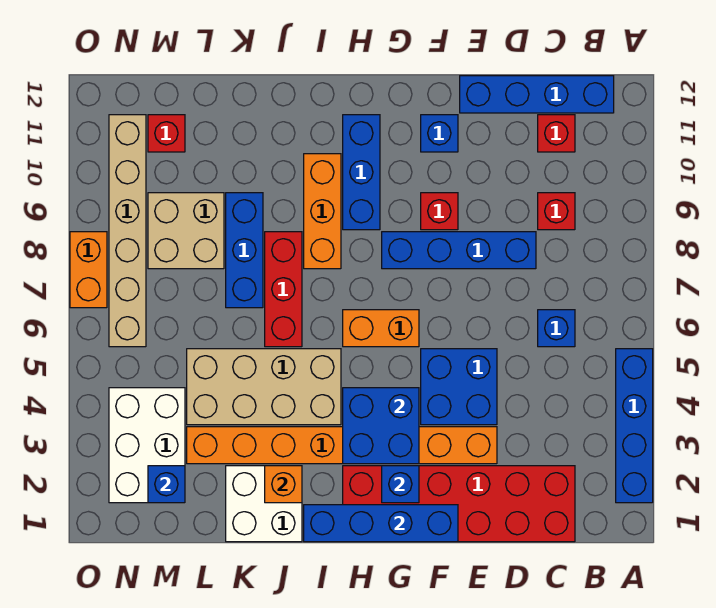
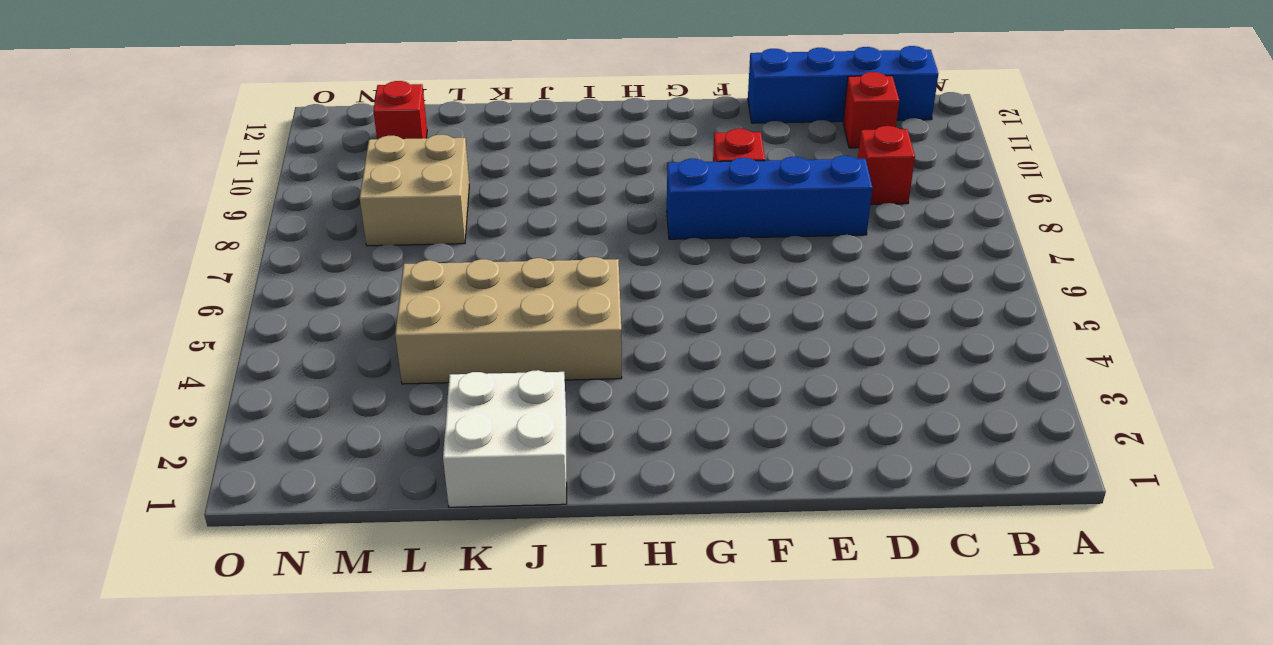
none -> blue 1x4 brick [616,349,653,503]
none -> red 2x6 brick [343,466,575,542]
none -> blue 1x1 brick [538,310,575,347]

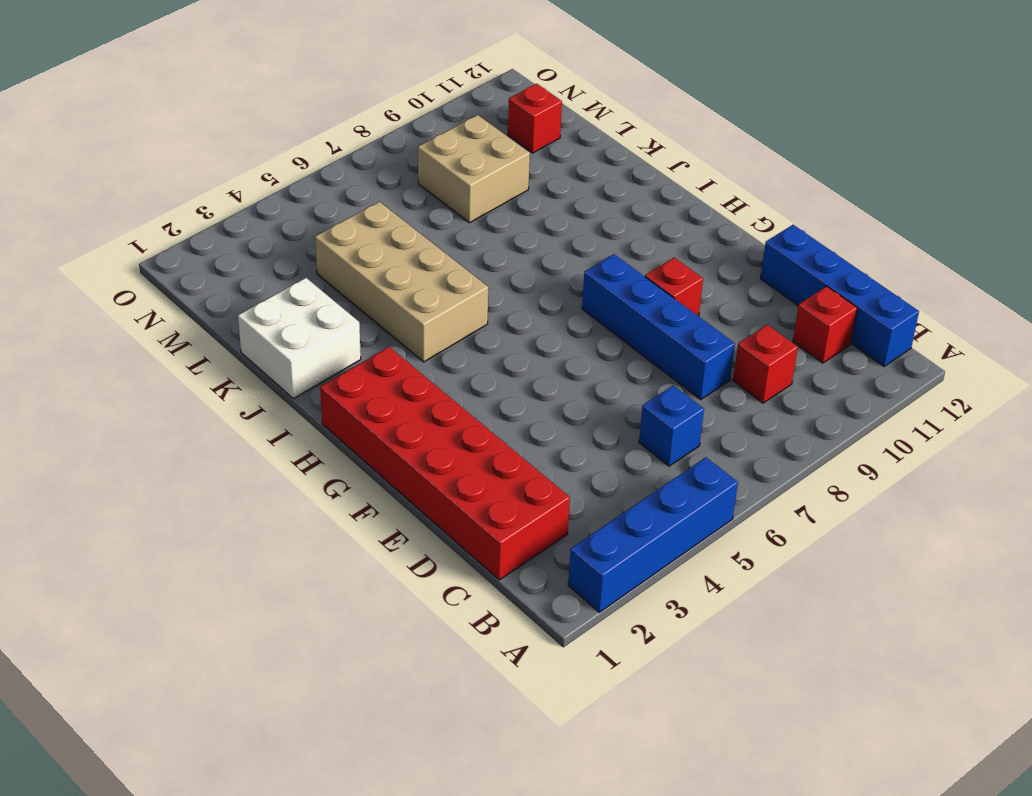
none -> orange 1x8 brick [187,427,497,464]
none -> blue 2x2 brick [421,349,497,425]
none -> blue 1x1 brick [421,115,458,152]

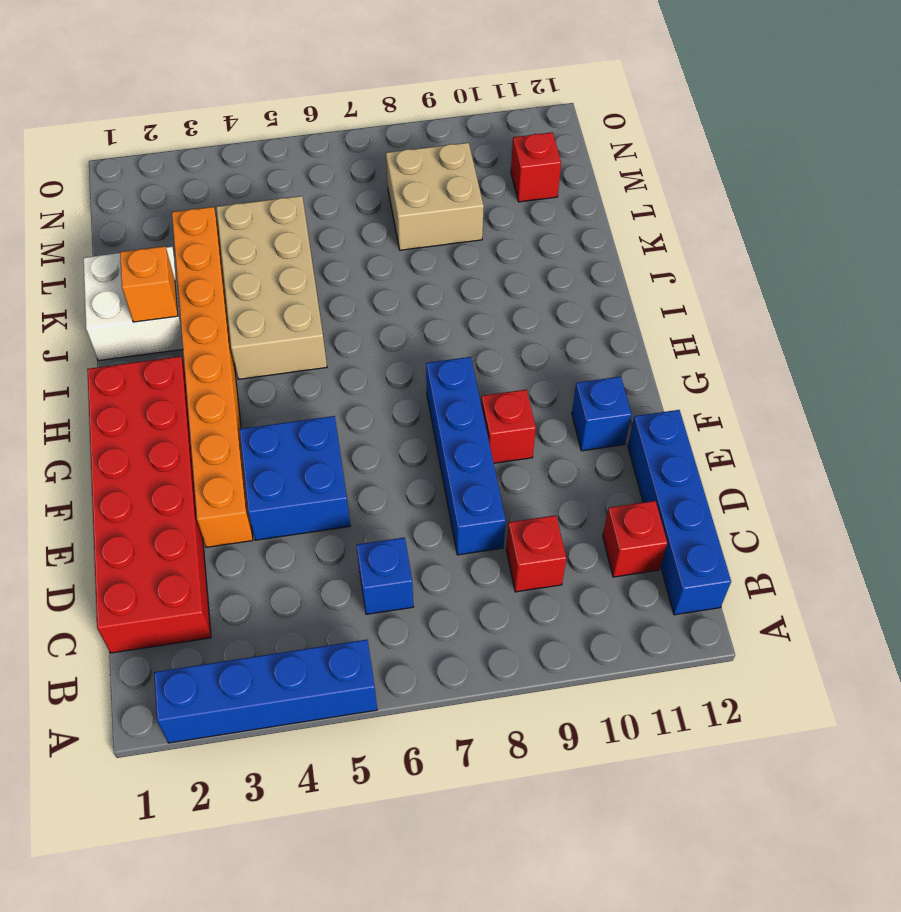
none -> orange 1x2 brick [343,310,419,347]
none -> blue 1x3 brick [343,115,380,230]
none -> orange 1x3 brick [304,154,341,269]

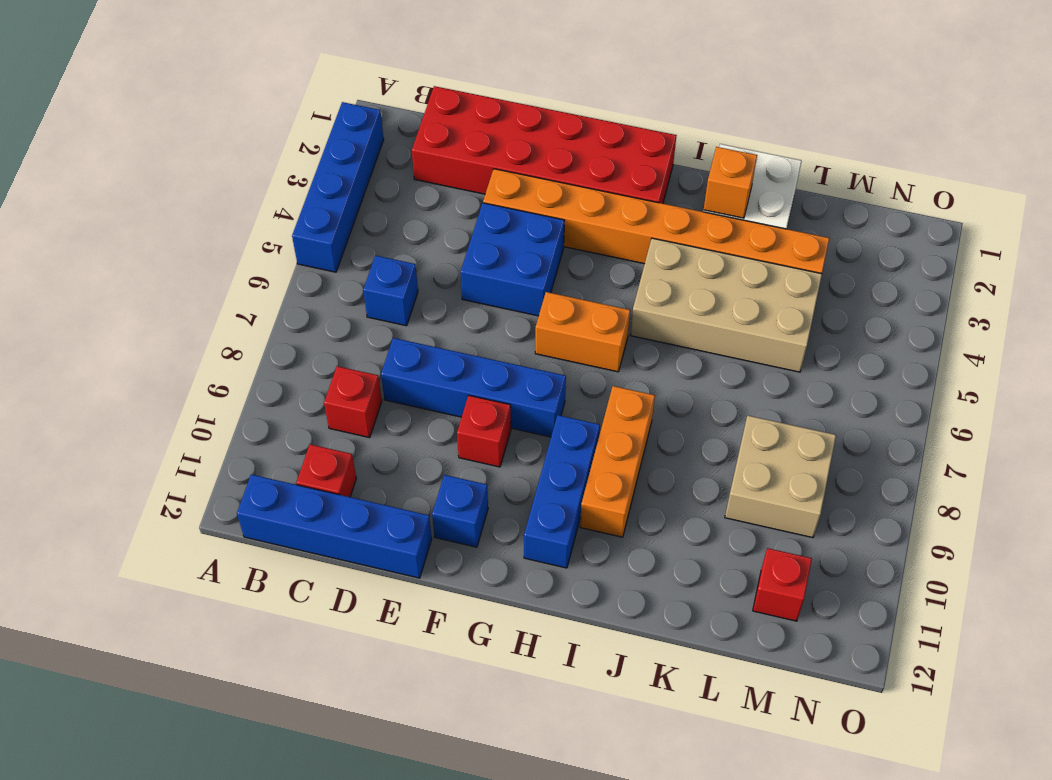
none -> red 1x3 brick [265,232,302,347]
none -> blue 1x3 brick [226,193,263,308]
none -> white 2x3 brick [109,388,185,503]

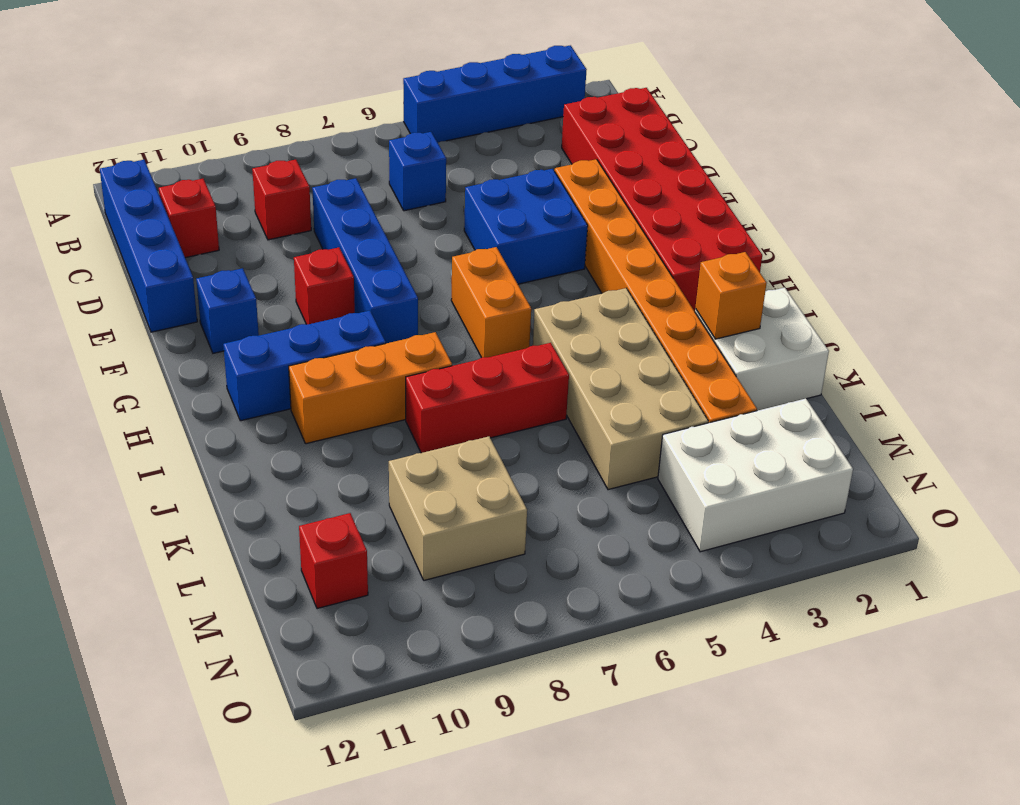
none -> blue 1x3 brick [226,193,263,308]
none -> tan 1x6 brick [109,115,146,347]
none -> orange 1x2 brick [70,232,107,308]

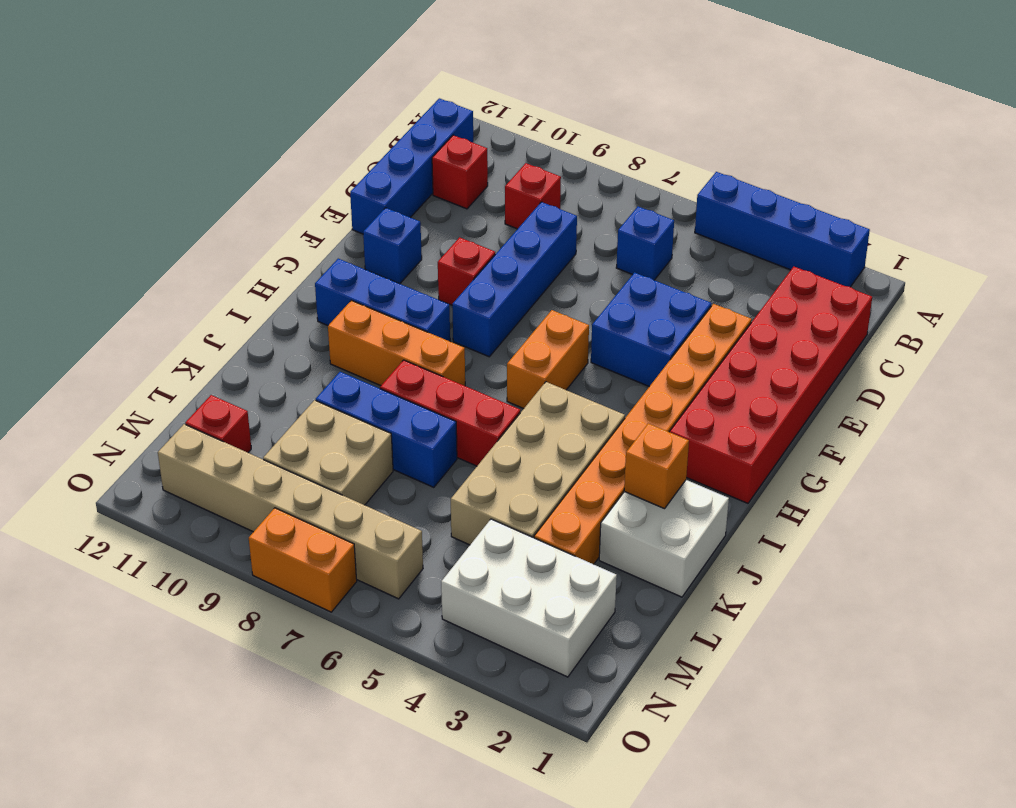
none -> blue 1x4 brick [304,505,458,542]
none -> blue 1x1 brick [382,466,419,503]
none -> blue 2x2 brick [343,388,419,464]

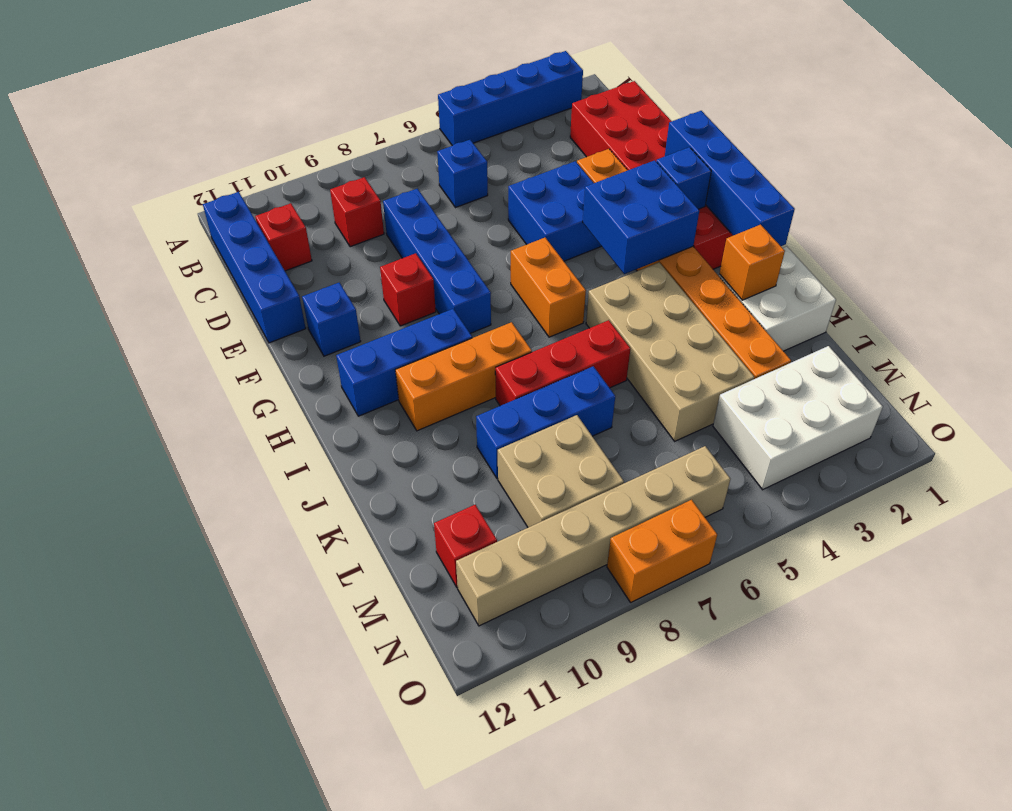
none -> blue 1x1 brick [148,466,185,503]

